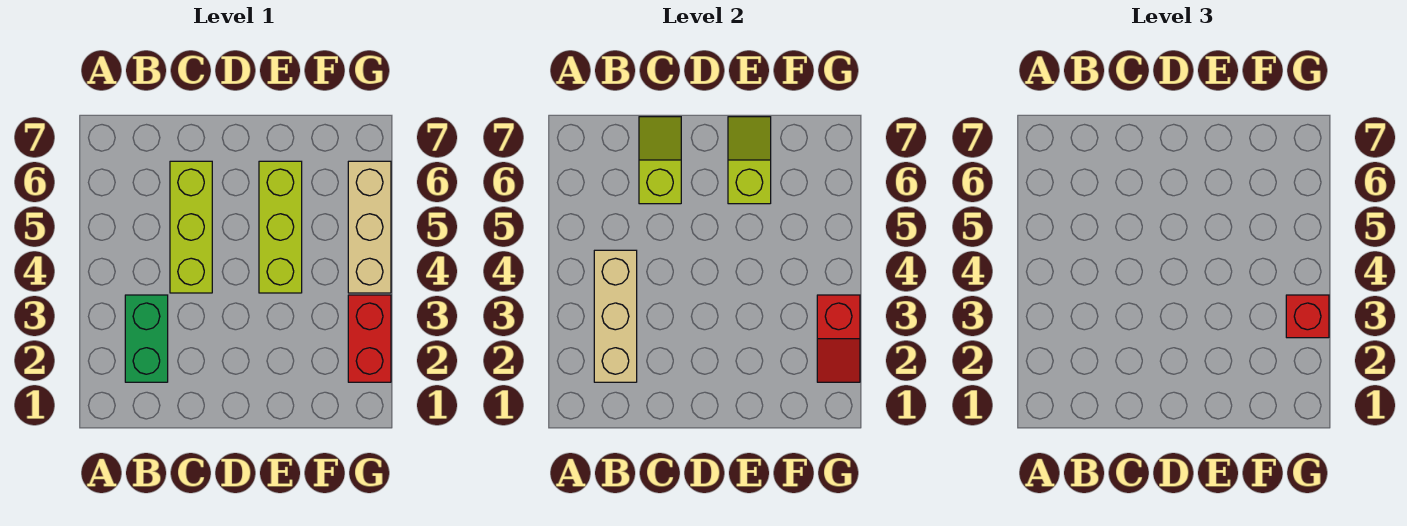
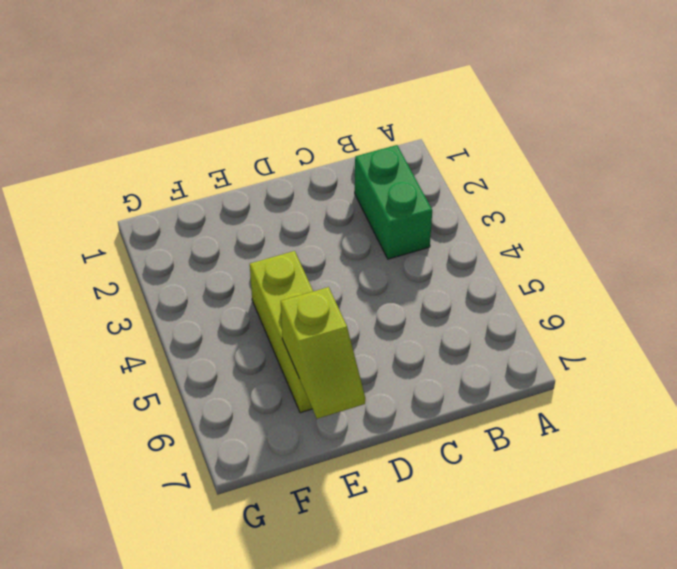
none -> lime 1x3 brick [170,161,212,293]
none -> red 1x2 brick [348,295,391,382]

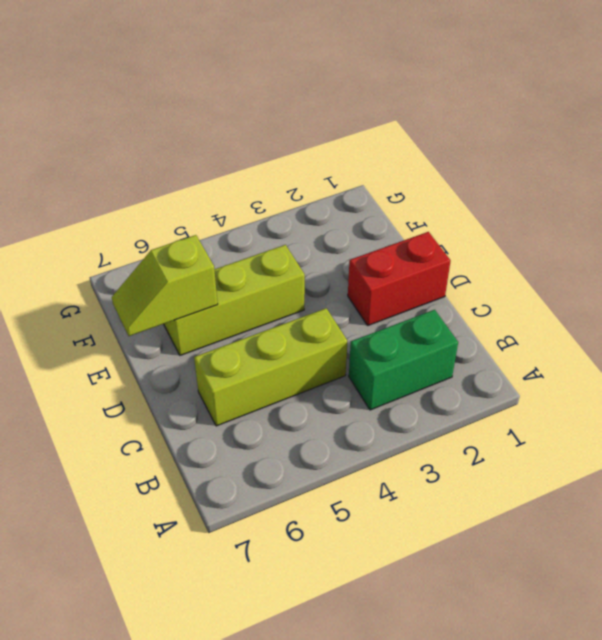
red 1x2 brick [348,232,450,325] -> red 1x2 brick moved to [348,295,391,382]
none -> tan 1x3 brick [348,161,391,293]
none -> tan 1x3 brick [594,250,637,382]

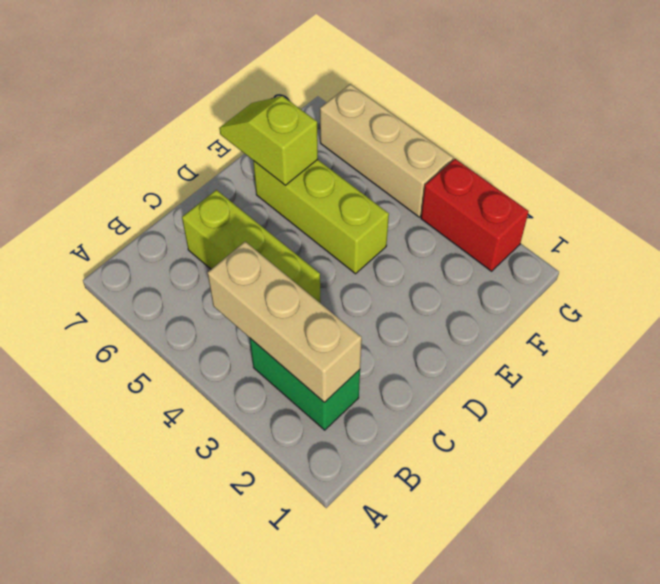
none -> lime 1x2 slope [639,117,681,204]
none -> red 1x2 slope [817,295,860,382]

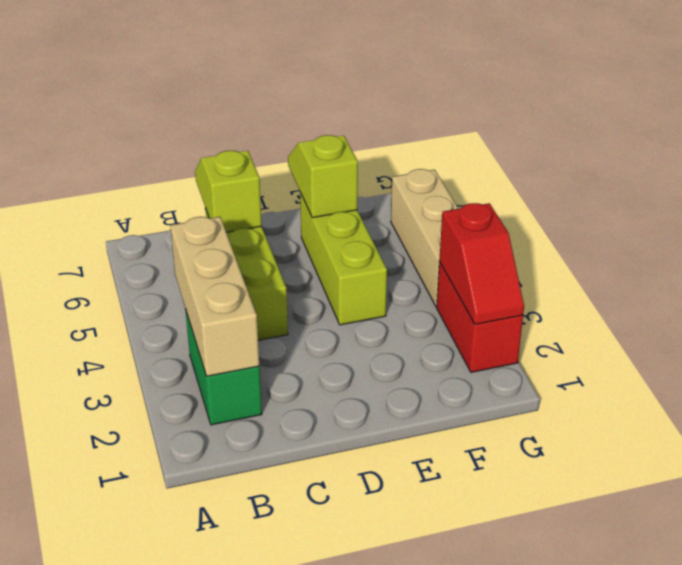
none -> red 1x1 brick [1286,295,1329,338]

